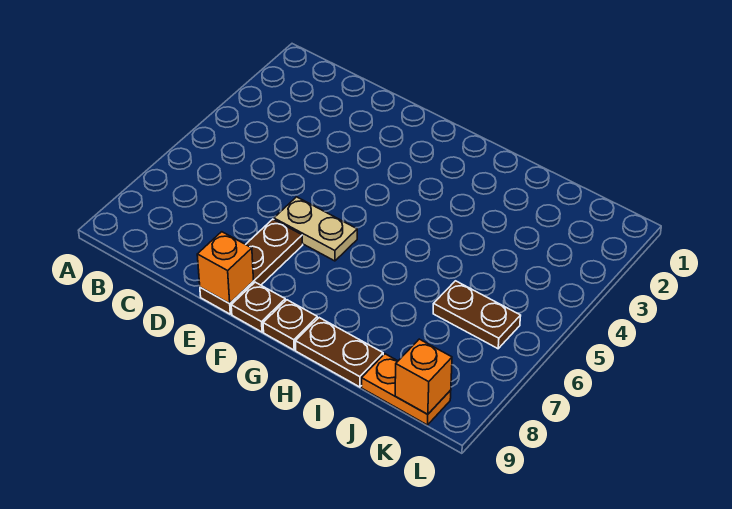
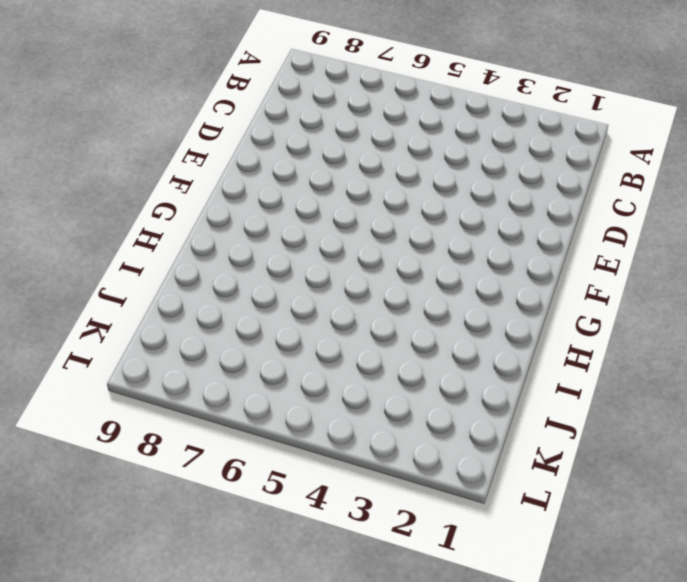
none -> tan 1x2 plate [274,197,357,261]
none -> brown 1x3 plate [200,219,303,314]

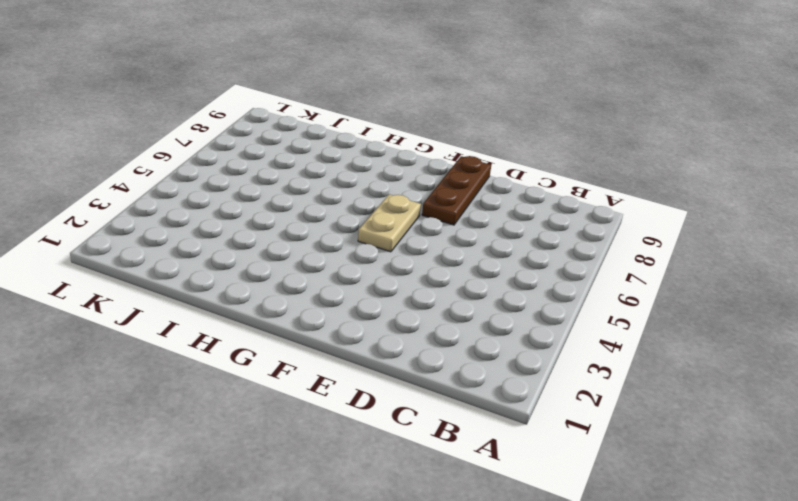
tan 1x2 plate [358,194,421,252] -> tan 1x2 plate turned to [274,197,357,261]
none -> brown 1x1 plate [231,282,285,332]
none -> brown 1x1 plate [263,300,318,350]

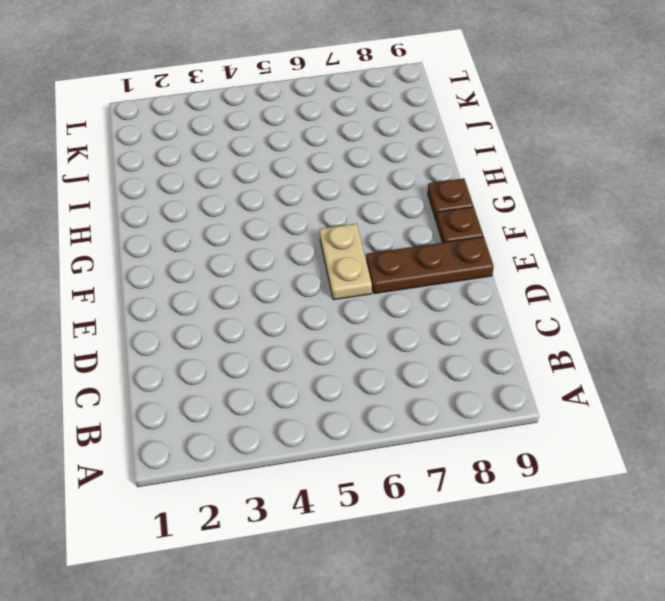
none -> brown 1x2 plate [295,318,383,387]
none -> brown 1x2 plate [433,281,521,349]

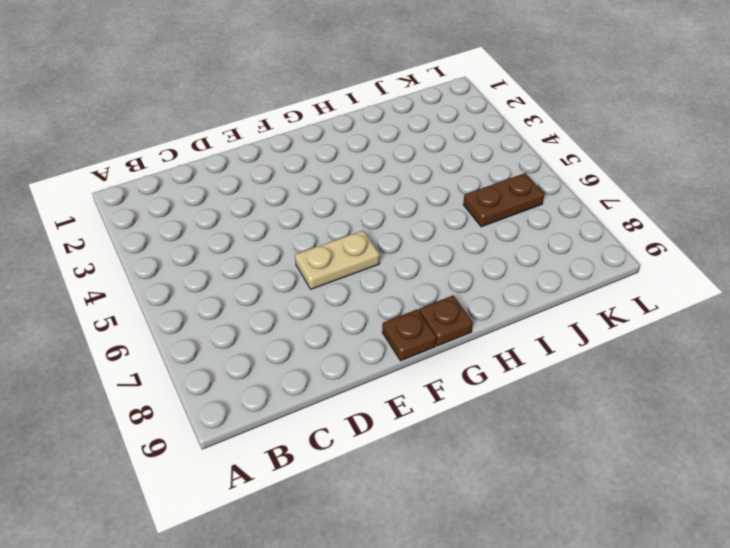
none -> brown 1x3 plate [200,219,303,314]
none -> brown 1x2 plate [295,318,383,387]

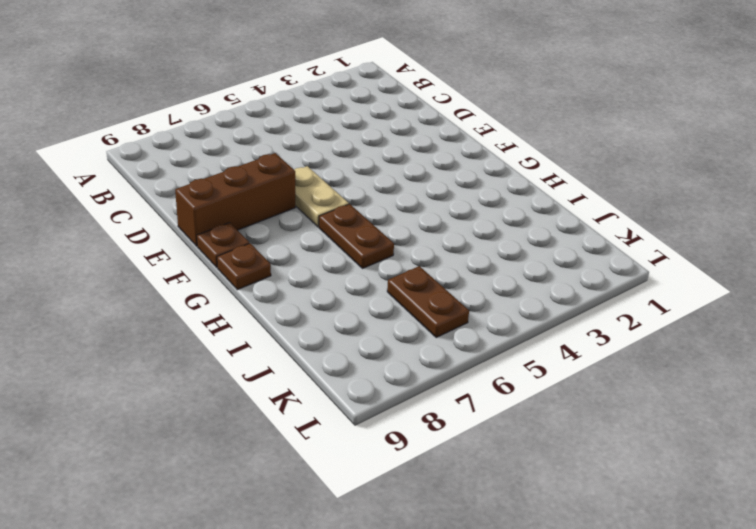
brown 1x3 brick [175,153,295,246] -> brown 1x3 plate [200,219,303,314]
brown 1x2 plate [319,204,394,268] -> brown 1x2 plate moved to [295,318,383,387]
none -> orange 1x2 plate [362,354,451,425]
none -> orange 1x1 brick [197,232,254,304]

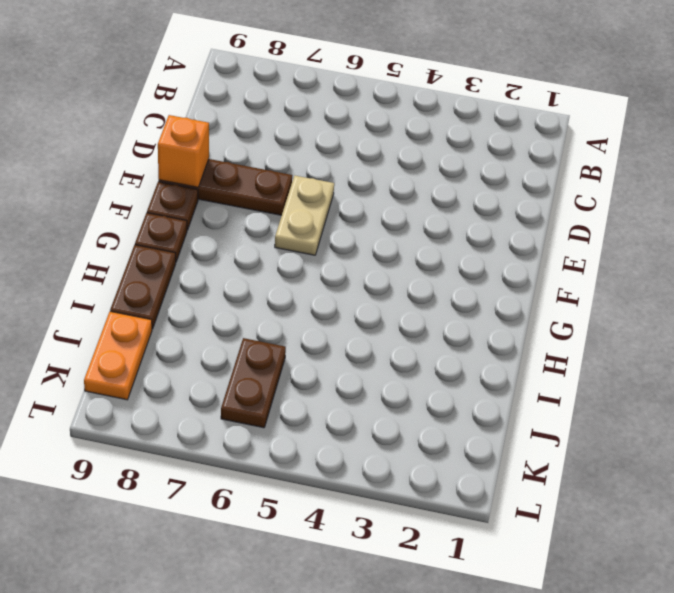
none -> orange 1x1 brick [395,339,452,414]

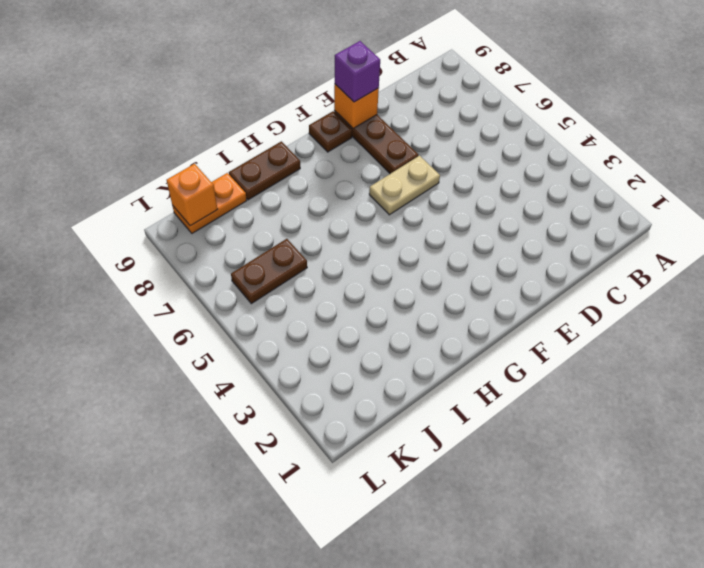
purple 1x1 brick [335,41,380,102] -> none
none -> brown 1x1 plate [263,300,318,350]

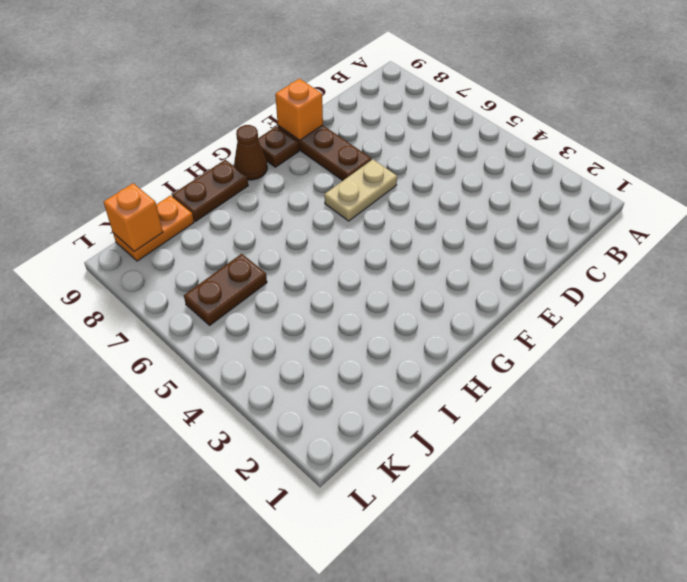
brown 1x1 cone [234,125,267,180] -> brown 1x1 plate [263,300,318,350]

